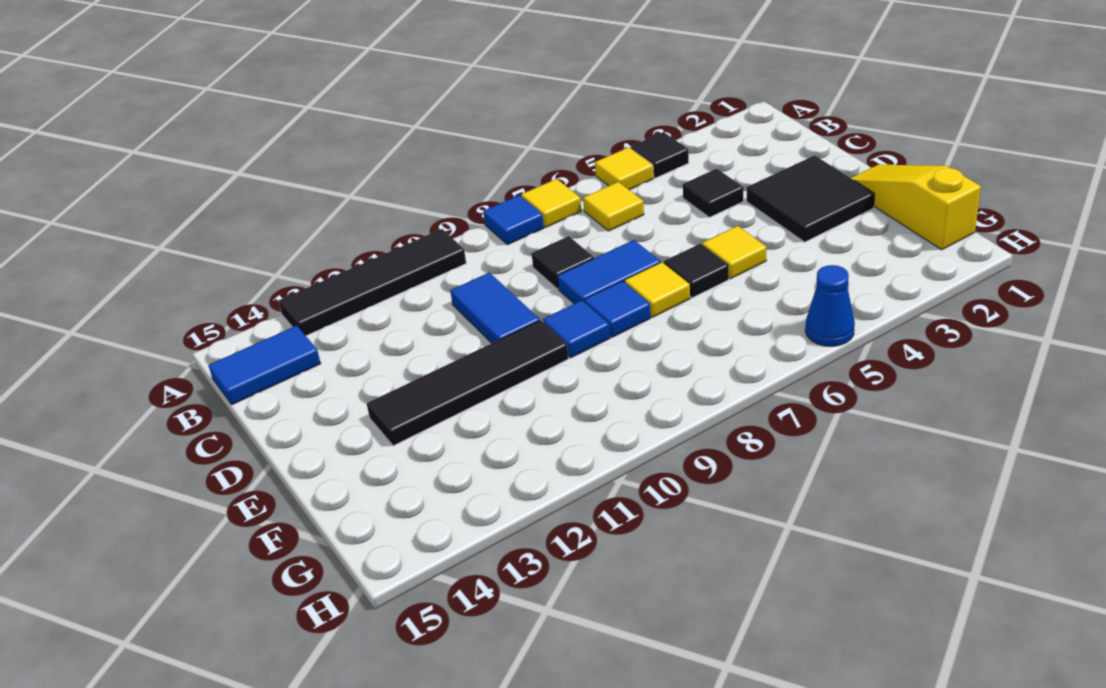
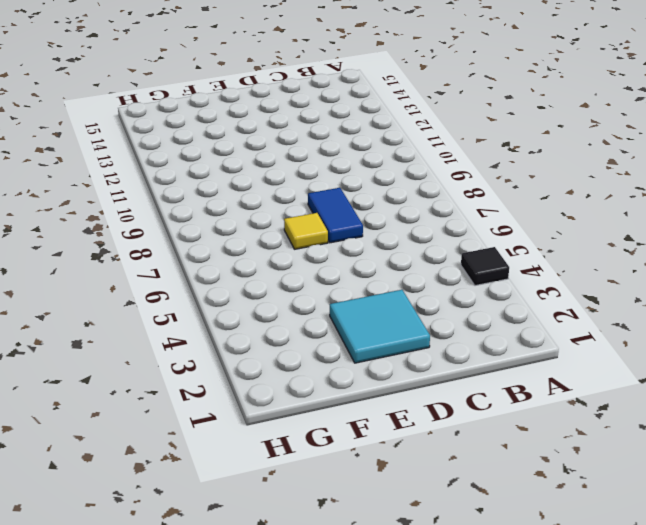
cyan 2x2 tile [330,290,430,363] -> black 2x2 tile [747,155,875,242]
none -> yellow 1x1 tile [595,147,654,190]
none -> yellow 1x1 tile [521,179,581,227]
none -> blue 1x1 tile [483,195,544,245]

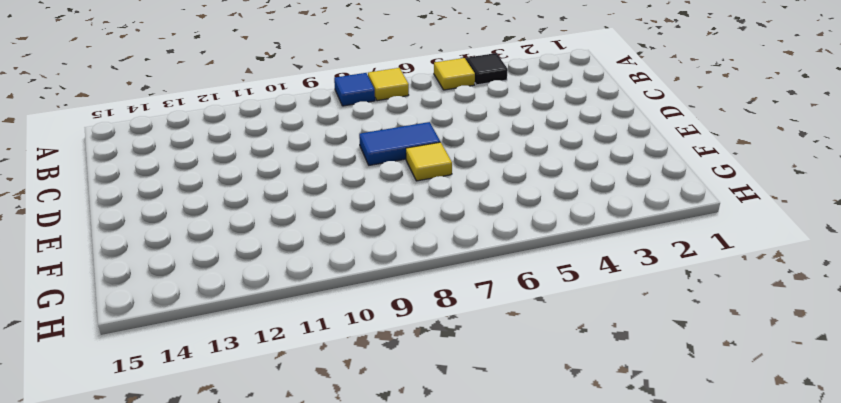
none -> black 1x4 tile [279,229,466,336]
none -> yellow 1x1 tile [583,182,644,231]
none -> blue 1x2 tile [209,326,321,405]

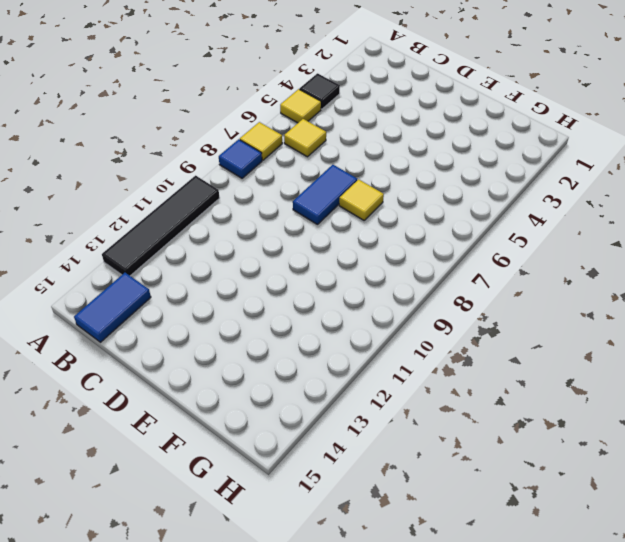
none -> black 1x1 tile [683,169,744,217]
none -> black 1x1 tile [532,236,594,289]
none -> blue 1x2 tile [450,272,540,343]

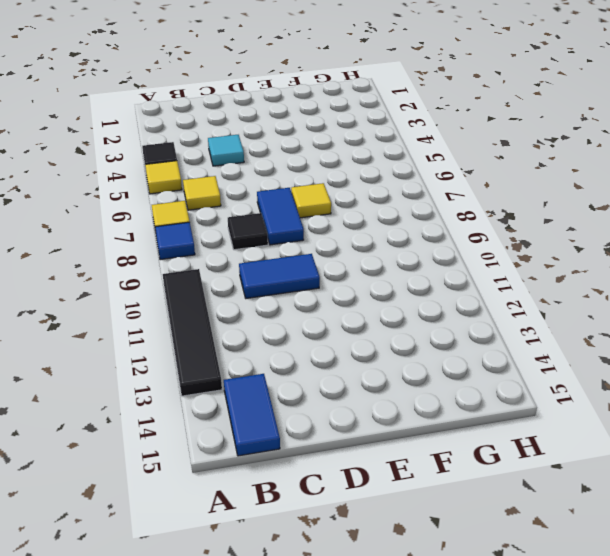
cyan 1x1 tile [208,135,244,166] -> black 1x1 tile [683,169,744,217]
none -> black 2x2 tile [747,155,875,242]
none -> yellow 1x3 slope [851,164,981,250]
none -> yellow 1x1 tile [702,226,766,279]

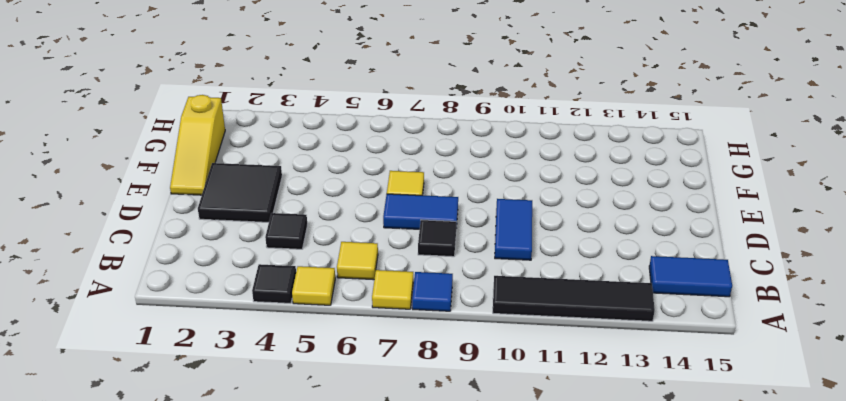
none -> yellow 1x1 tile [702,226,766,279]
none -> black 1x1 tile [664,244,729,298]
none -> blue 1x1 tile [584,281,651,337]

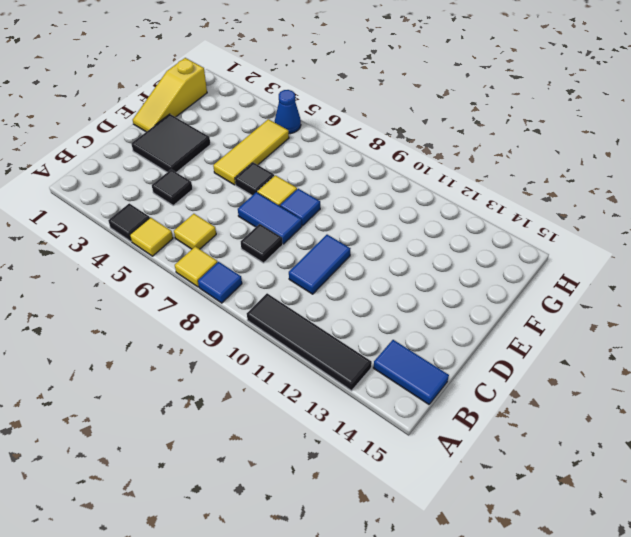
yellow 1x3 tile [213,119,289,185] -> yellow 1x1 tile [702,226,766,279]
none -> blue 1x1 tile [543,300,610,358]
none -> black 1x4 tile [367,320,569,446]

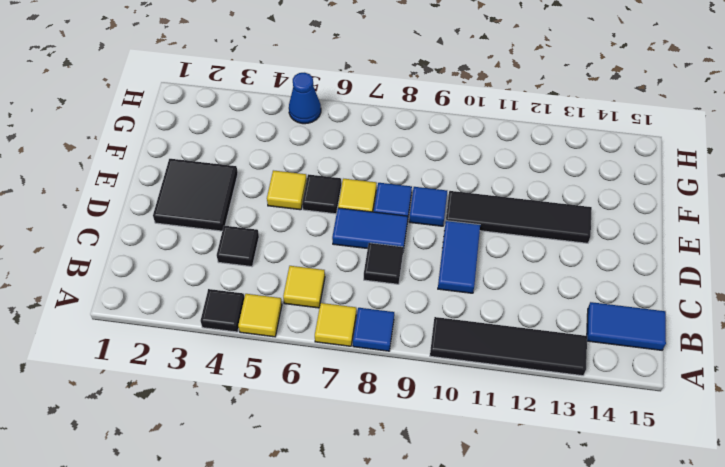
none -> yellow 1x3 slope [851,164,981,250]

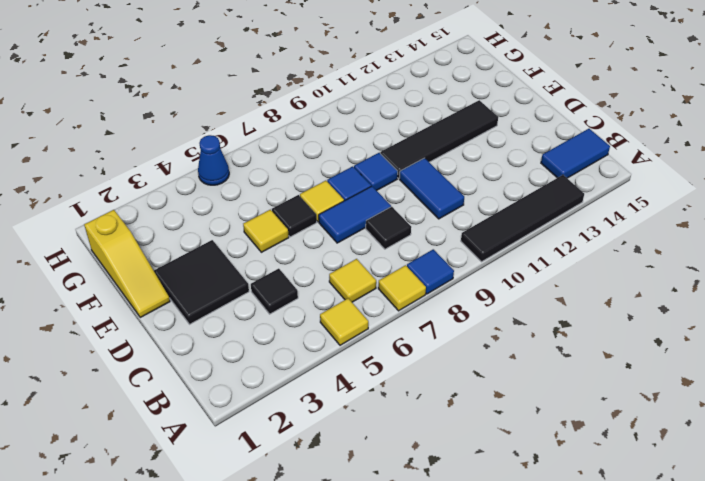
none -> black 1x1 tile [631,132,689,178]

